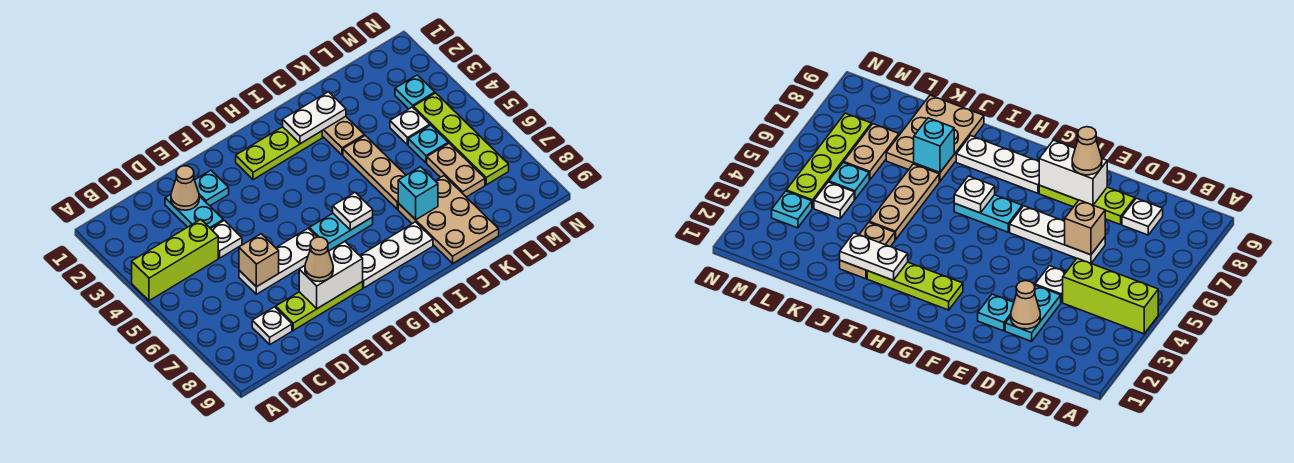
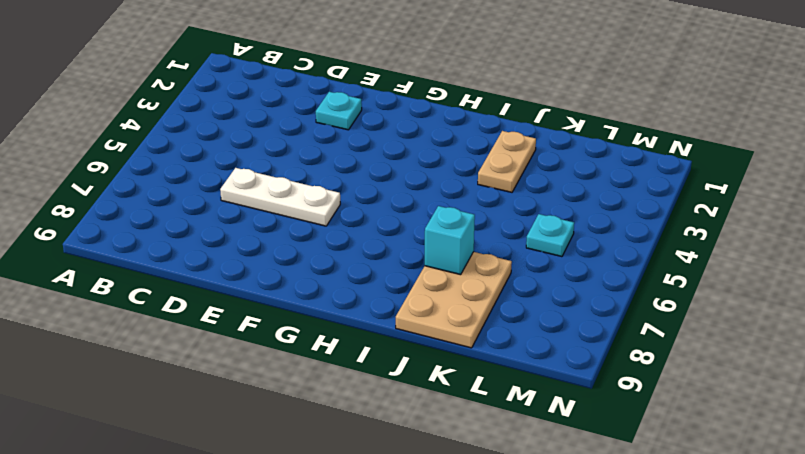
none -> lime 1x3 brick [132,219,218,301]
none -> white 1x1 plate [252,307,292,344]
none -> cyan 1x2 plate [165,194,223,229]

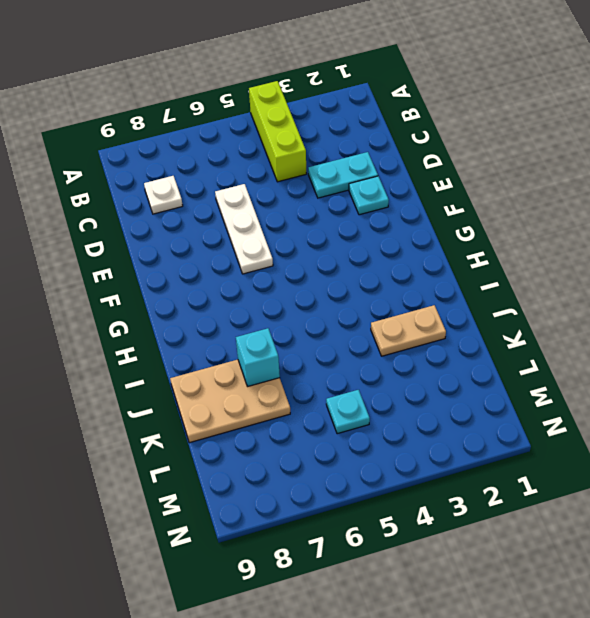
none -> white 1x1 plate [211,220,242,258]
none -> lime 1x3 plate [276,282,363,330]
none -> lime 1x3 plate [236,127,322,180]

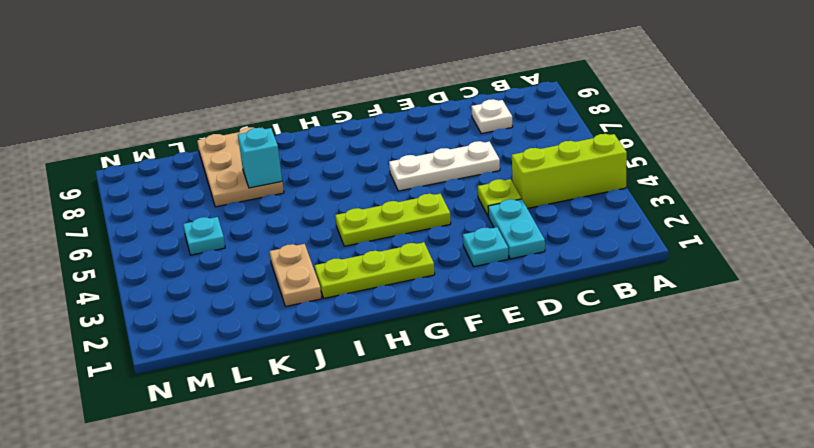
lime 1x1 plate [478,179,521,217] -> white 1x1 plate [211,220,242,258]
lime 1x3 plate [335,194,451,246] -> lime 1x3 plate moved to [276,282,363,330]
none -> cyan 1x2 plate [309,213,373,251]
none -> white 1x3 plate [360,222,433,288]
none -> tan 1x3 plate [343,136,406,209]

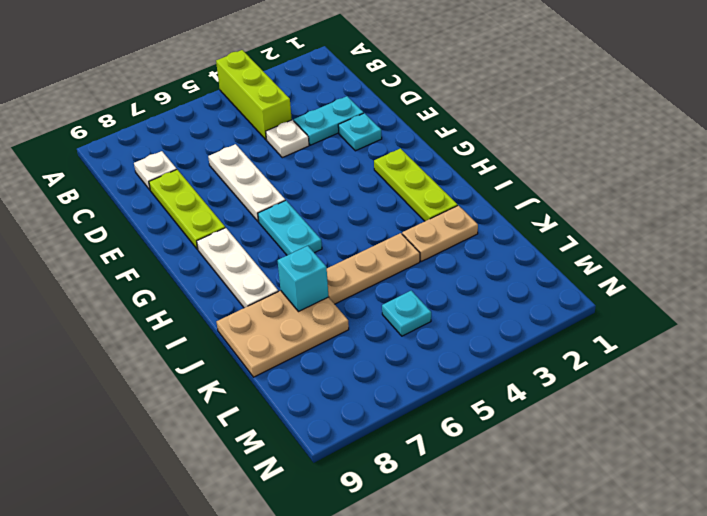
none -> white 1x1 plate [390,107,430,145]
none -> tan 1x2 plate [427,143,485,197]
none -> cyan 1x1 plate [395,75,435,109]

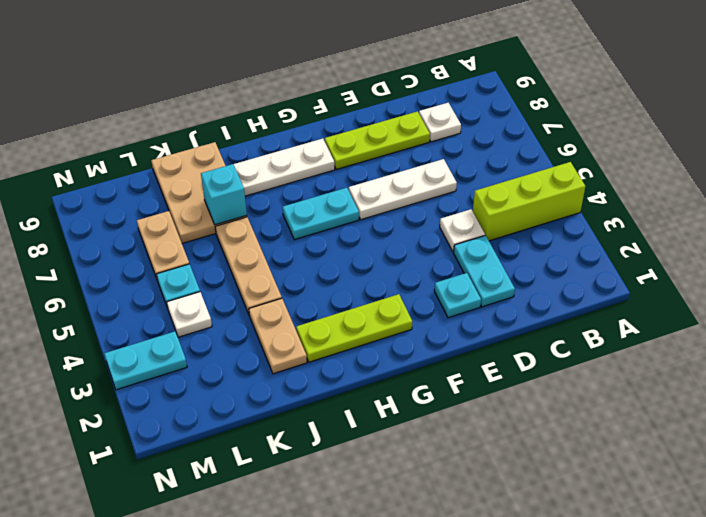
cyan 1x2 plate [104,332,187,390] -> cyan 1x1 plate [395,75,435,109]
none -> lime 1x4 plate [413,93,509,185]
none -> tan 1x1 cone [171,166,199,210]
none -> tan 1x1 brick [239,234,279,287]

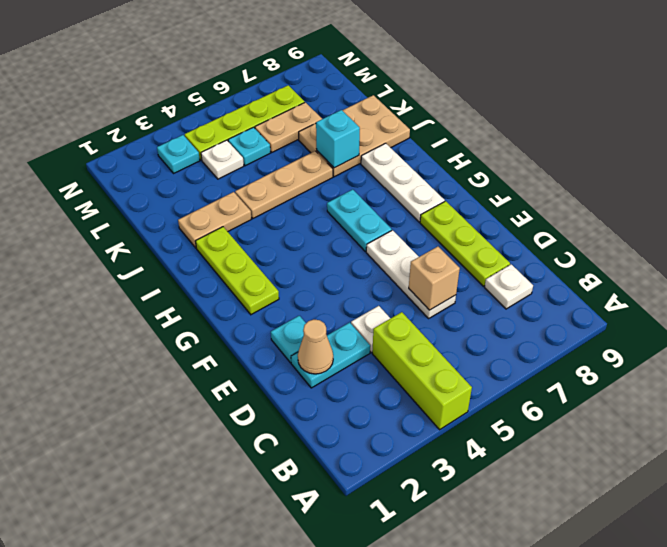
none -> white 1x2 brick [299,242,363,309]
none -> white 1x1 plate [333,192,373,230]
none -> white 1x2 plate [283,92,346,144]

